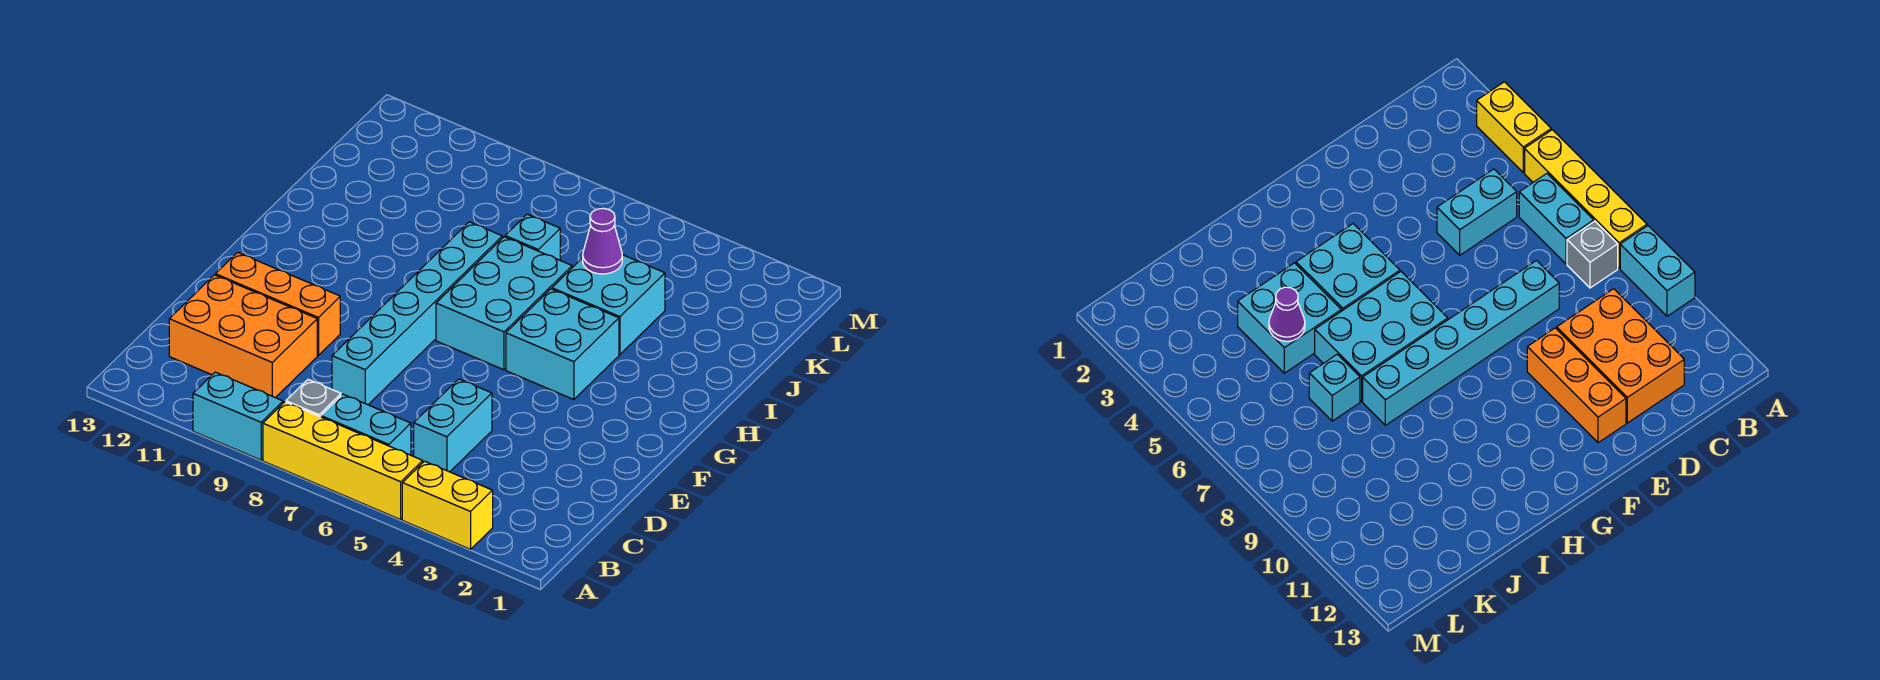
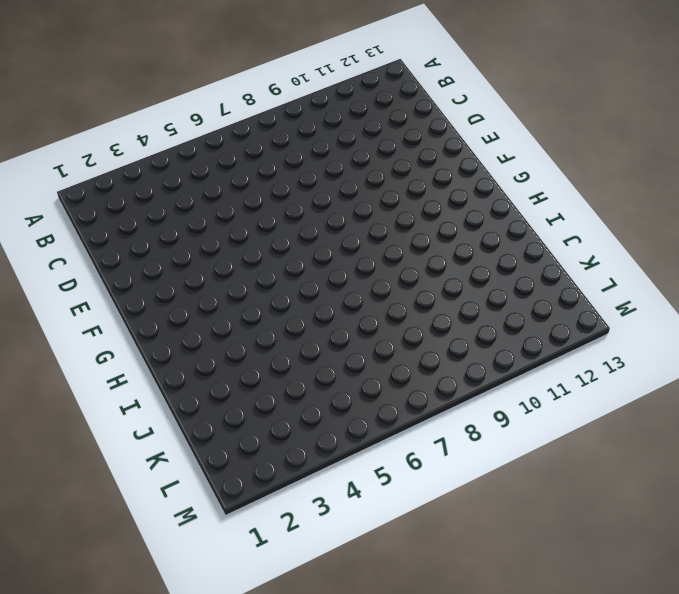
none -> yellow 1x2 brick [402,461,493,549]
none -> yellow 1x4 brick [263,402,423,520]
none -> cyan 1x2 brick [193,372,283,460]

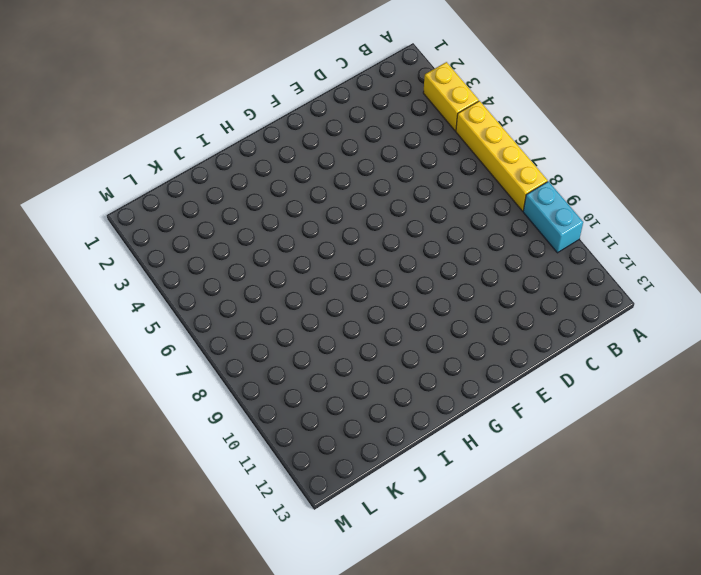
none -> cyan 1x2 brick [321,394,411,455]
none -> grey 1x1 brick [286,380,341,417]
none -> cyan 1x2 brick [414,379,492,472]

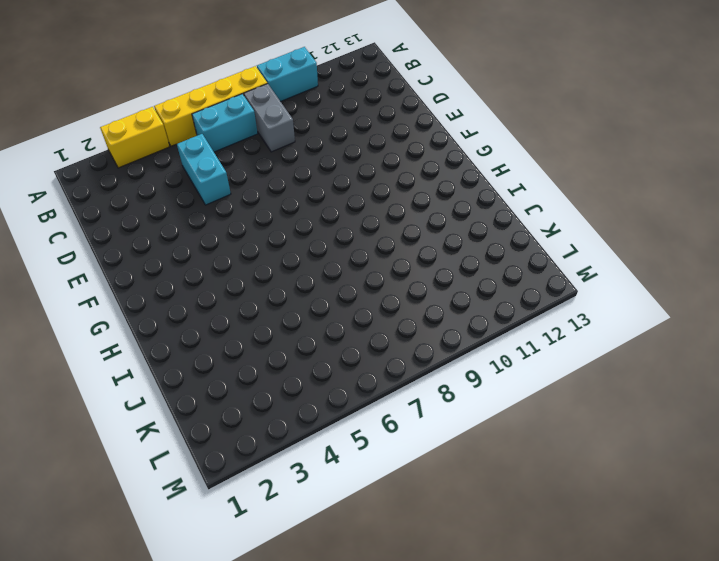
grey 1x2 brick [244,84,295,152] -> grey 1x1 brick [286,380,341,417]
none -> orange 2x3 brick [169,275,317,398]
none -> cyan 1x6 brick [332,222,502,405]
none -> orange 1x3 brick [215,252,340,355]

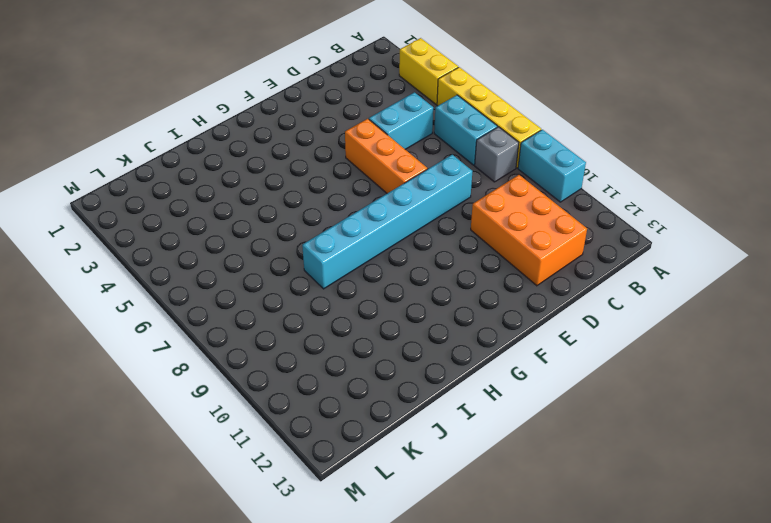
orange 1x3 brick [345,119,427,193] -> orange 1x3 brick moved to [215,252,340,355]
none -> cyan 2x2 brick [506,289,619,400]
none -> cyan 2x3 brick [436,237,572,370]
none -> cyan 2x2 brick [552,255,665,354]

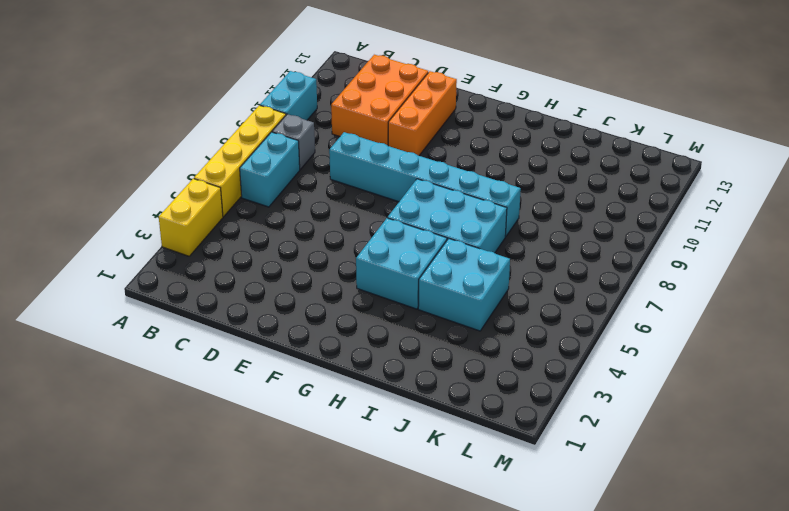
none -> cyan 1x2 brick [414,379,492,472]
none -> cyan 1x1 brick [505,214,560,260]
none -> purple 1x1 cone [583,208,622,274]

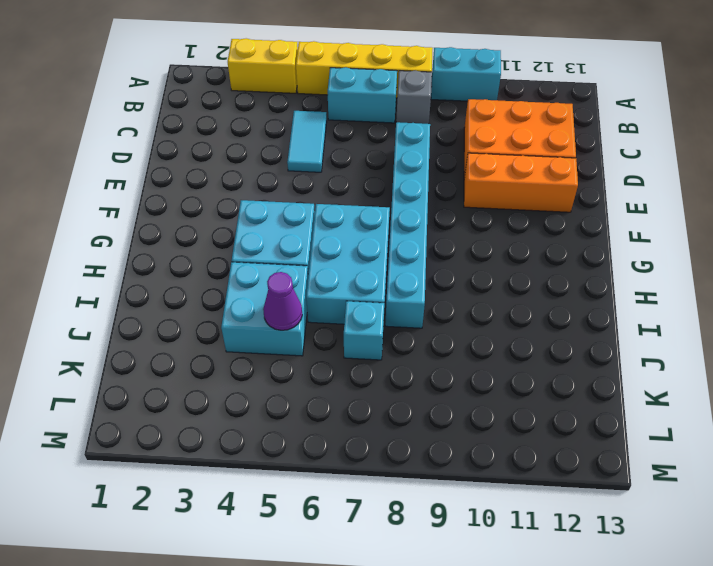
cyan 1x2 tile [287,111,327,172] -> cyan 1x2 brick [414,379,492,472]

